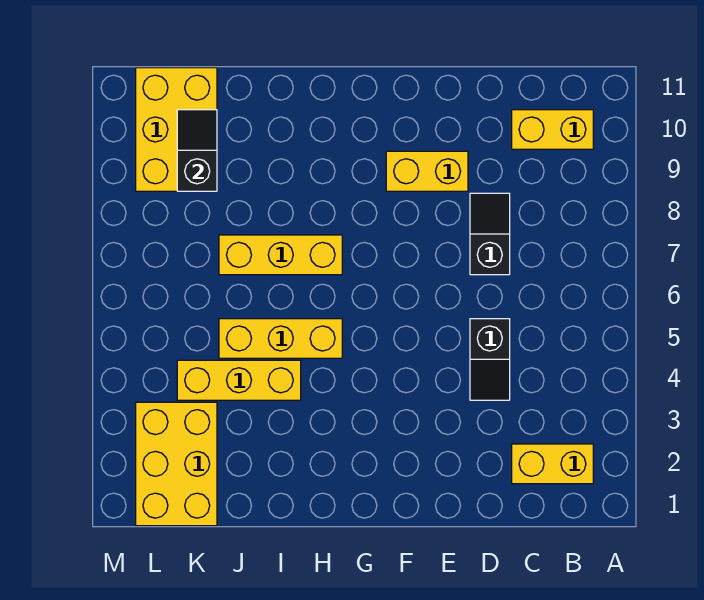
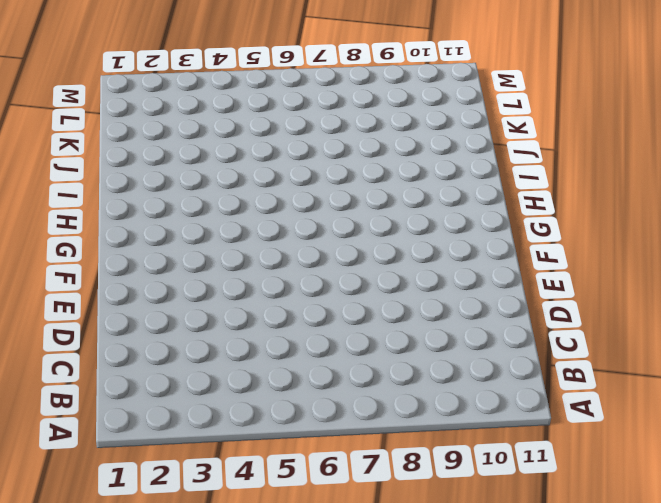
none -> yellow 1x2 brick [512,444,593,484]
none -> yellow 1x2 brick [512,110,593,149]

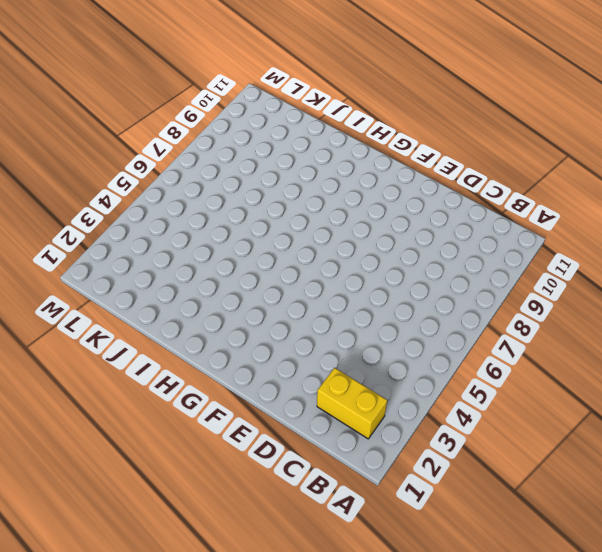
none -> yellow 1x2 brick [512,110,593,149]
none -> black 1x2 slope [470,319,510,400]

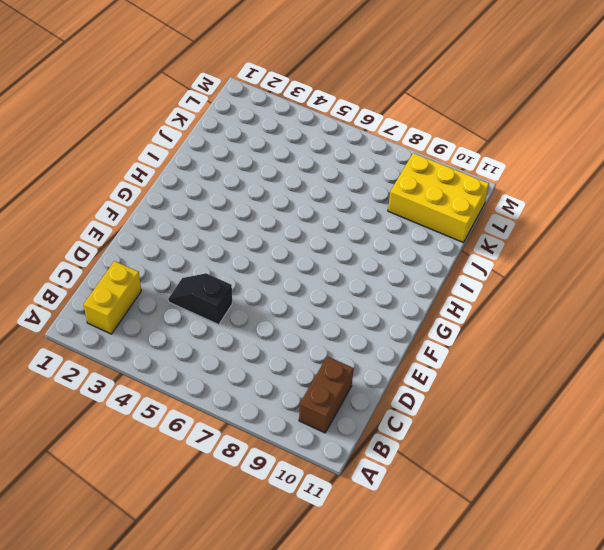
brown 1x2 brick [299,356,354,433] -> yellow 1x2 brick [512,110,593,149]
none -> black 1x2 slope [470,193,510,275]
none -> yellow 1x2 brick [386,151,468,191]

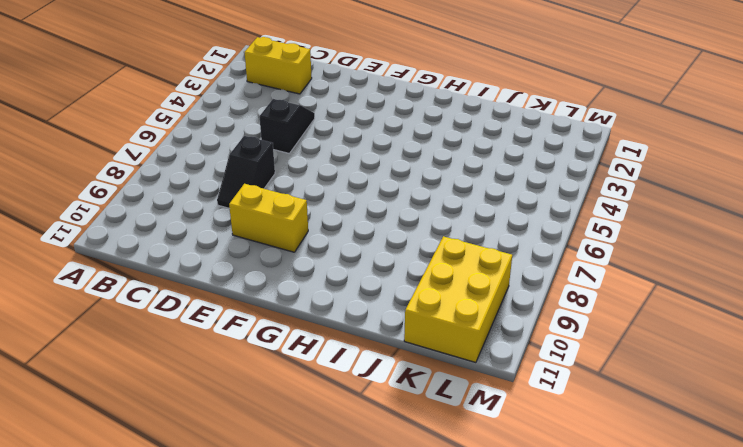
none -> yellow 1x2 brick [512,110,593,149]
none -> yellow 1x3 brick [219,319,342,358]

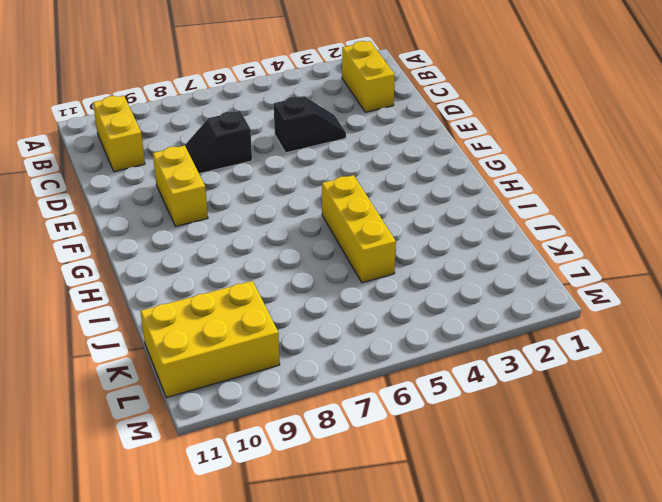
none -> yellow 1x3 brick [219,235,342,275]
none -> yellow 1x3 brick [177,360,301,400]

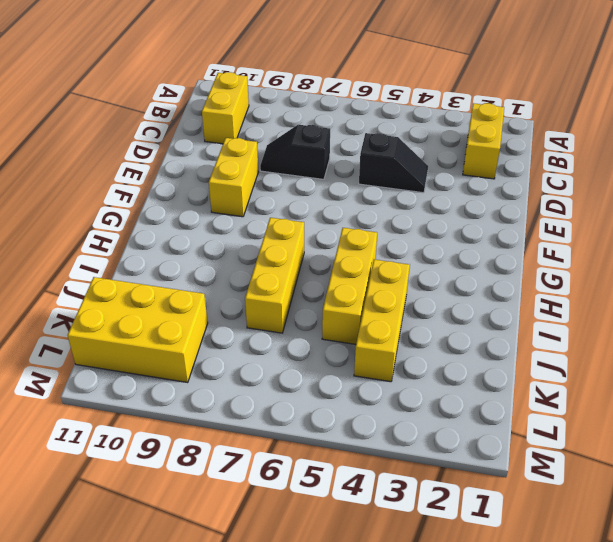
none -> yellow 2x3 brick [136,402,217,526]
none -> black 1x2 slope [177,110,217,191]

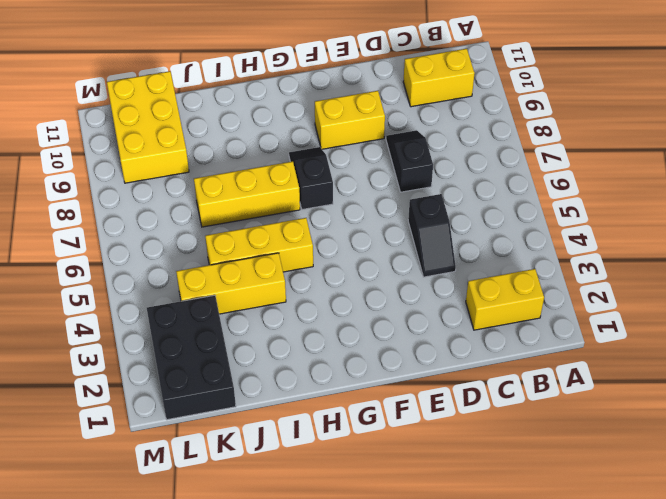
black 1x2 slope [289,147,333,210] -> black 1x2 slope moved to [177,110,217,191]
black 2x3 brick [147,295,236,420] -> yellow 2x3 brick [136,402,217,526]

